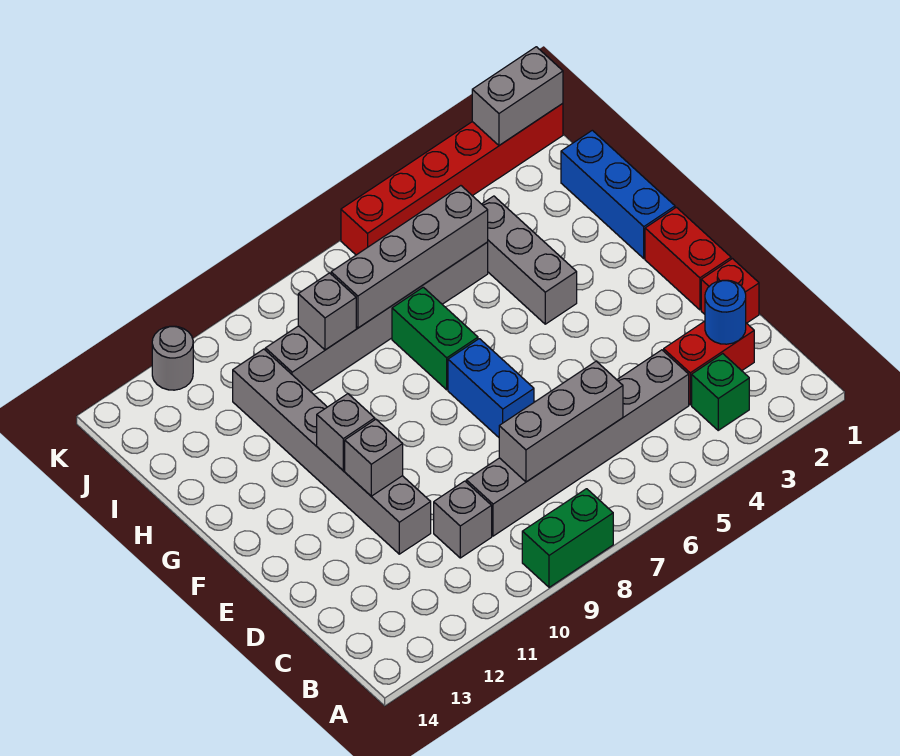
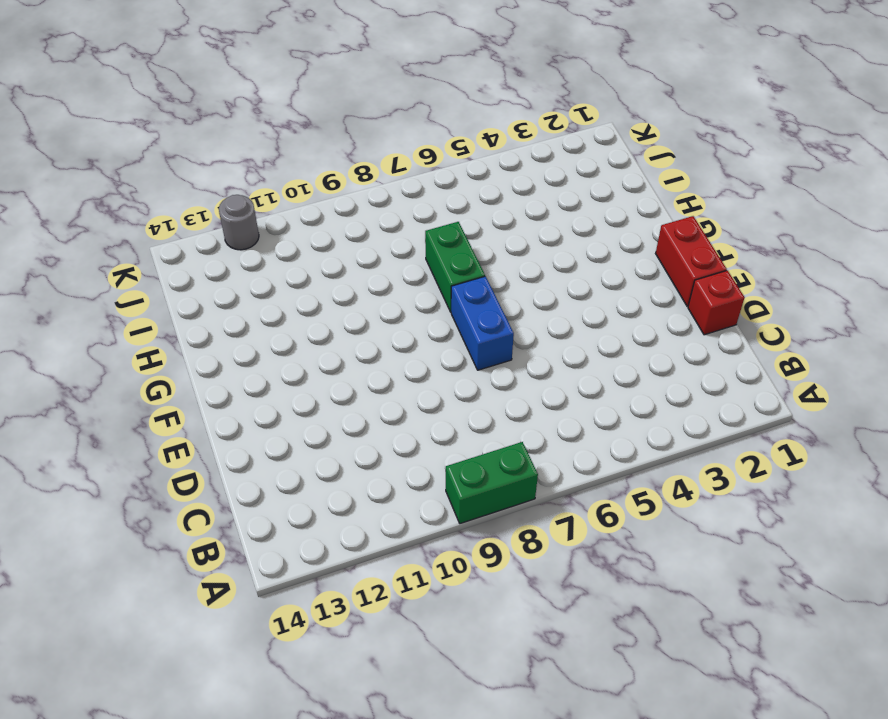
none -> green 1x1 brick [692,354,749,430]
none -> red 1x2 brick [664,321,754,405]
none -> grey 1x6 brick [466,350,689,536]

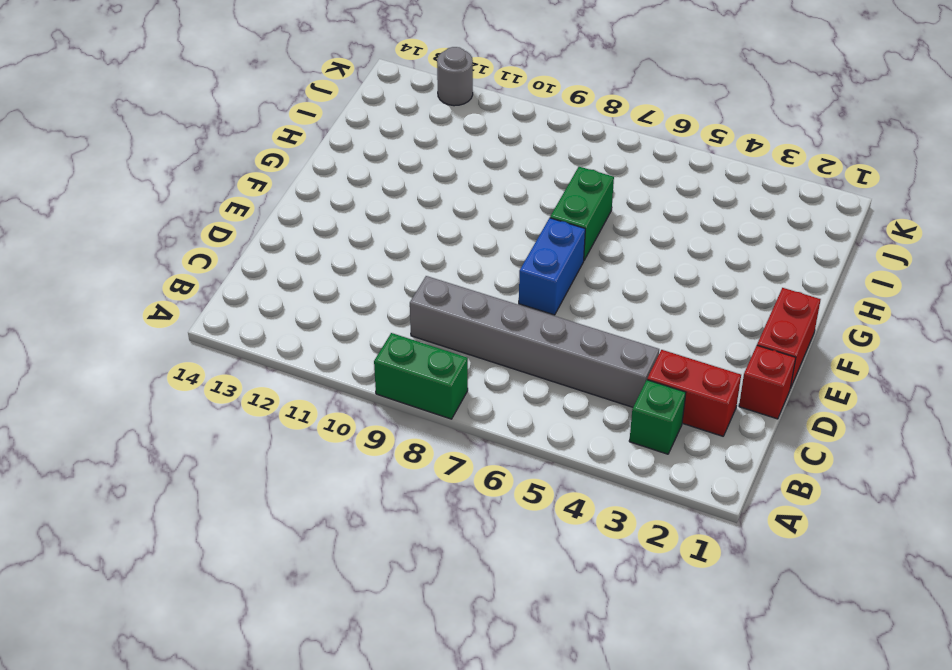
none -> grey 1x1 brick [434,481,492,558]
none -> grey 1x6 brick [233,349,431,554]
none -> blue 1x3 brick [561,130,675,258]

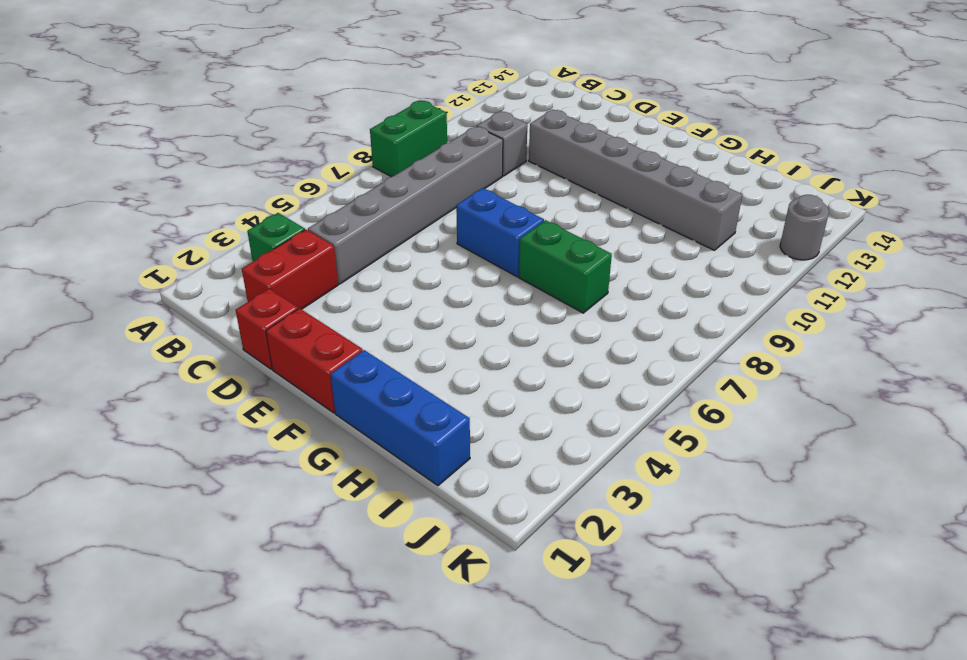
none -> grey 1x3 brick [482,196,577,324]
none -> grey 1x6 brick [265,242,488,392]
none -> red 1x6 brick [341,104,563,255]

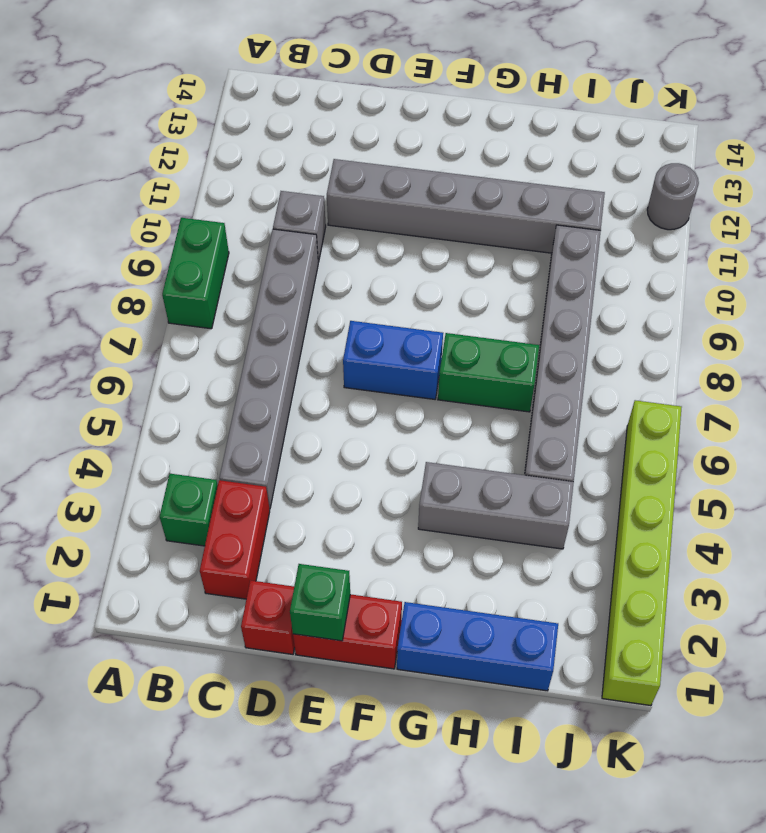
green 1x1 brick [290,564,350,641] -> none
lime 1x6 brick [602,400,682,706] -> red 1x6 brick [341,104,563,255]
none -> blue 1x1 round brick [705,280,746,344]
none -> grey 1x3 brick [499,361,623,482]
none -> grey 1x1 brick [345,419,403,496]

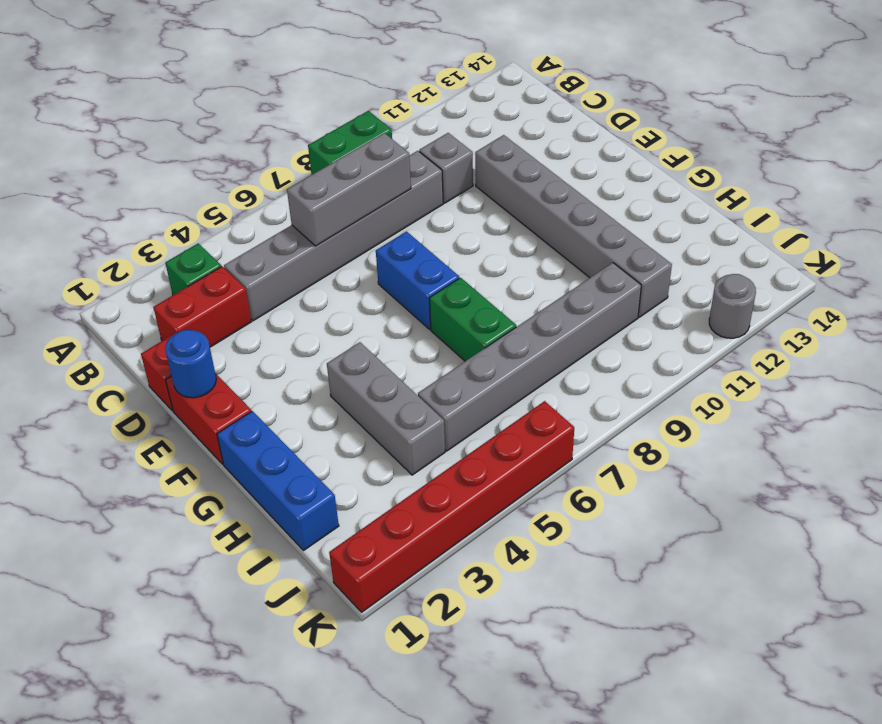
blue 1x1 round brick [165,330,216,398] -> blue 1x1 round brick moved to [705,280,746,344]
none -> grey 1x1 brick [345,419,403,496]
none -> grey 1x1 brick [317,394,375,470]
none -> grey 1x4 brick [331,186,488,328]

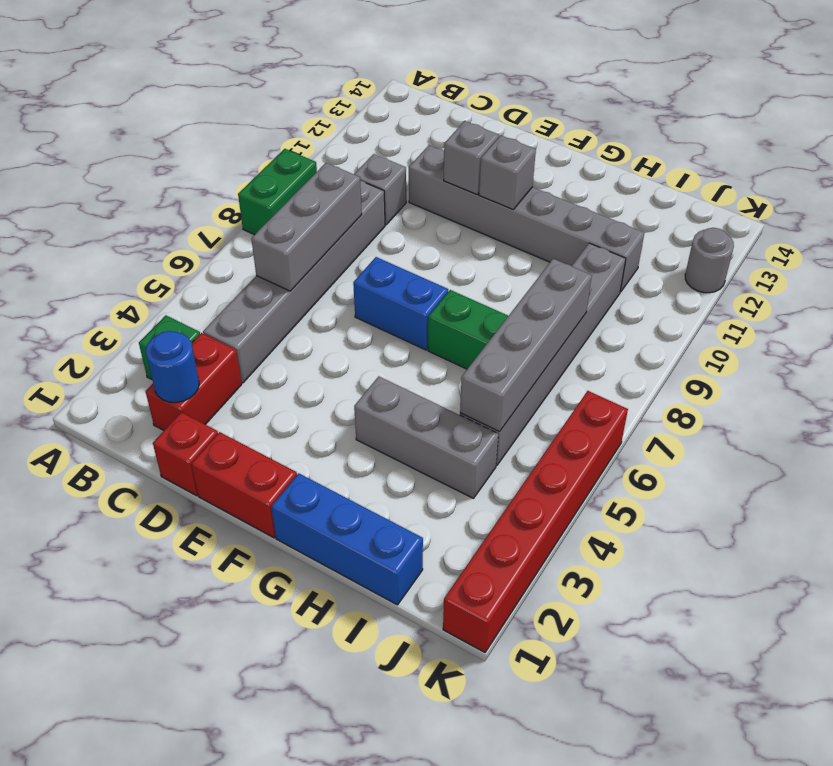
none -> grey 1x1 brick [298,273,356,350]
none -> grey 1x2 brick [472,47,563,145]

